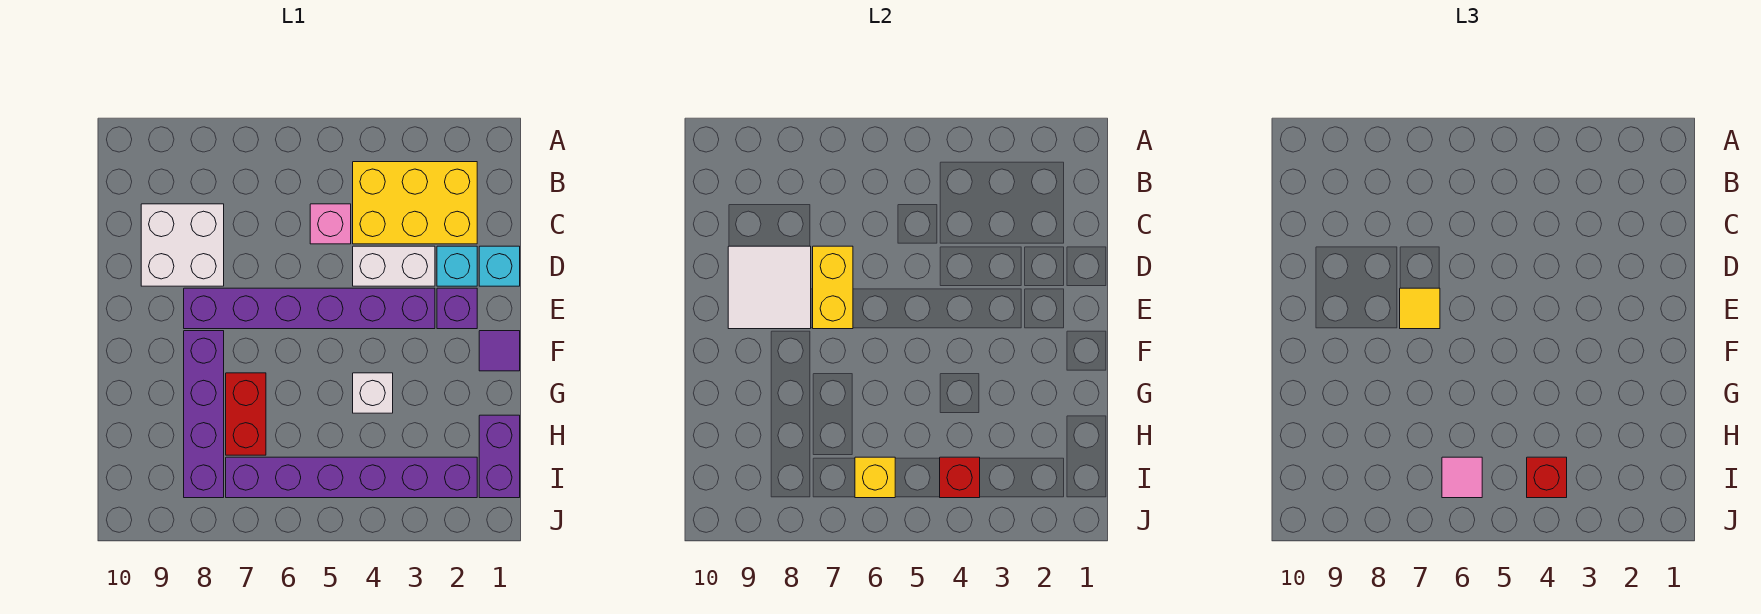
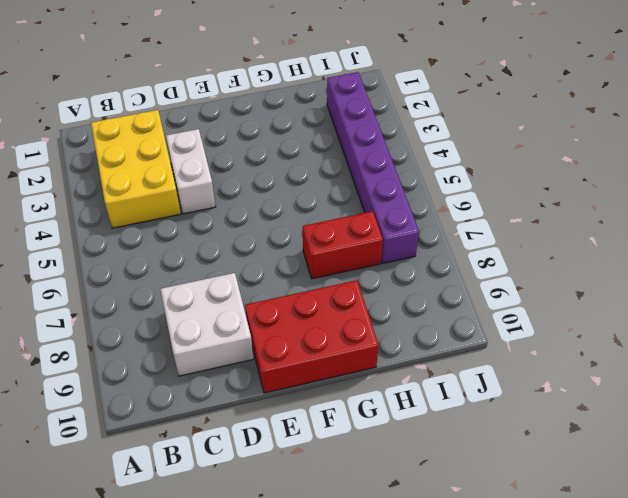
red 2x3 brick [245,280,379,393] -> none
none -> pink 1x1 brick [310,204,351,244]
none -> cyan 1x1 brick [479,246,520,286]
none -> cyan 1x1 brick [437,246,477,286]

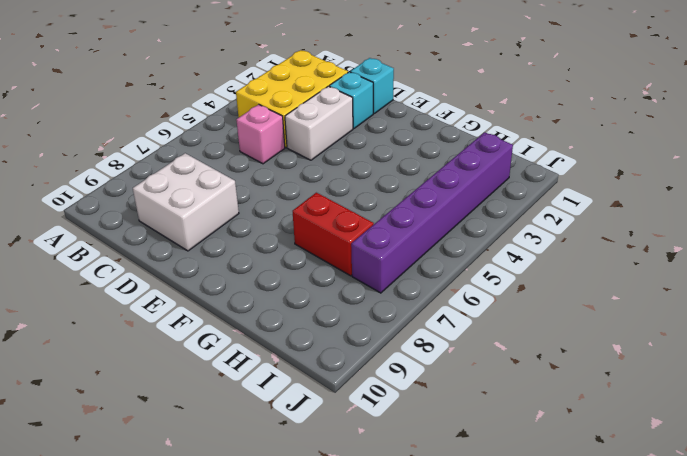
none -> purple 1x1 brick [437,288,477,329]
none -> purple 1x6 brick [184,288,435,329]
none -> purple 1x1 tile [479,331,520,371]

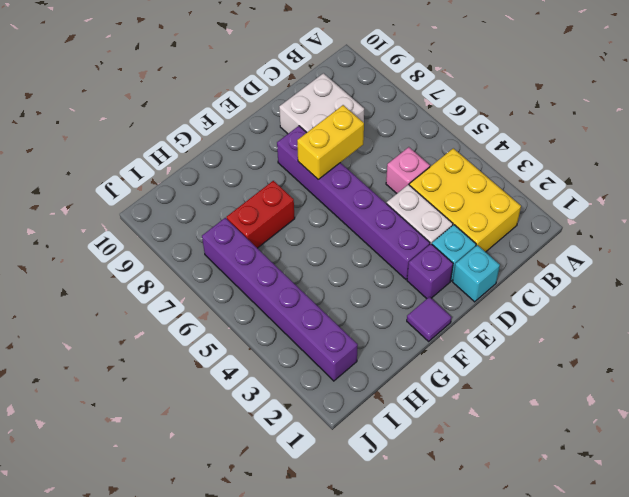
none -> purple 1x4 brick [184,331,224,498]
none -> white 1x1 brick [353,373,393,413]
none -> purple 1x2 brick [479,415,520,498]

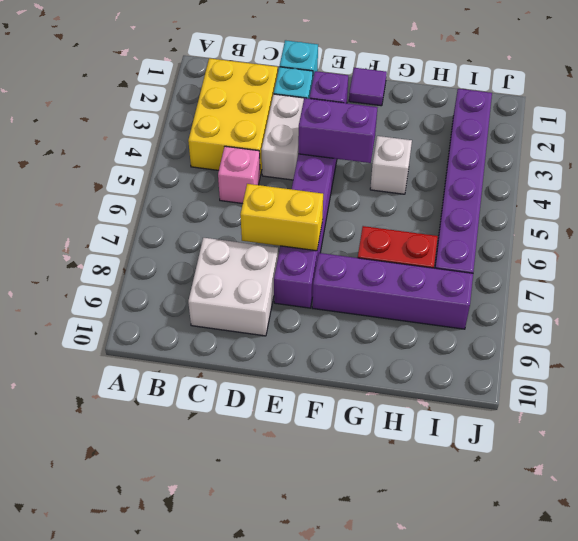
purple 1x2 brick [298,98,378,163] -> purple 1x2 brick moved to [479,415,520,498]
none -> white 2x2 tile [728,246,811,329]
none -> red 1x1 brick [940,457,980,498]
none -> yellow 1x1 brick [855,457,895,498]

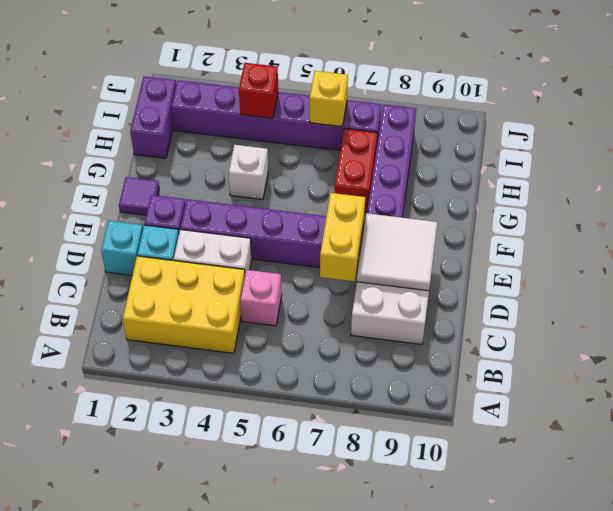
none -> yellow 1x1 tile [1400,288,1440,329]
none -> red 1x1 brick [1527,457,1567,498]
none -> pink 1x1 tile [1442,457,1482,498]

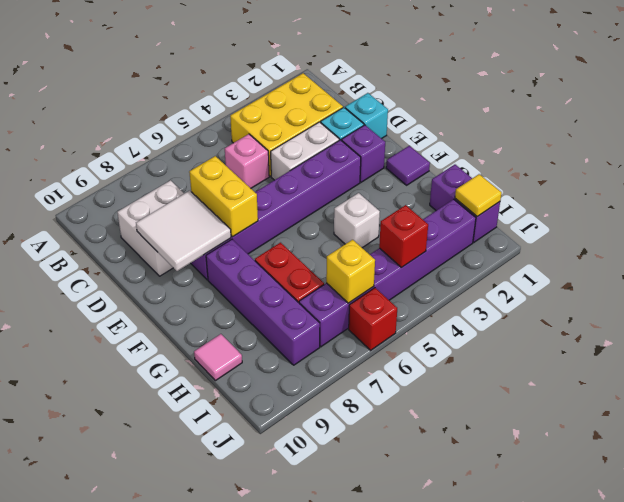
pink 1x1 tile [194,334,242,381] -> pink 1x1 tile moved to [1442,457,1482,498]
yellow 1x1 tile [455,174,502,216] -> yellow 1x1 tile moved to [1400,288,1440,329]
red 1x1 brick [349,288,397,350] -> red 1x1 brick moved to [1527,457,1567,498]

